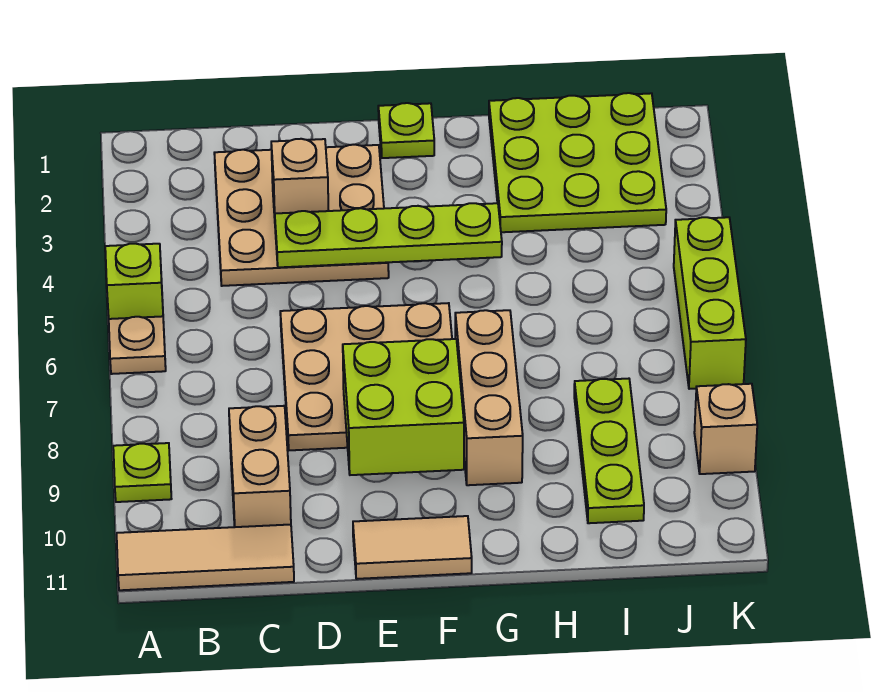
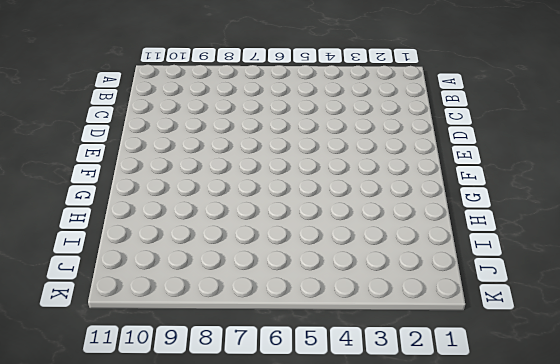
none -> lime 1x1 brick [105,244,163,319]
none -> tan 1x1 plate [109,316,166,374]
none -> lime 1x1 plate [113,443,171,502]

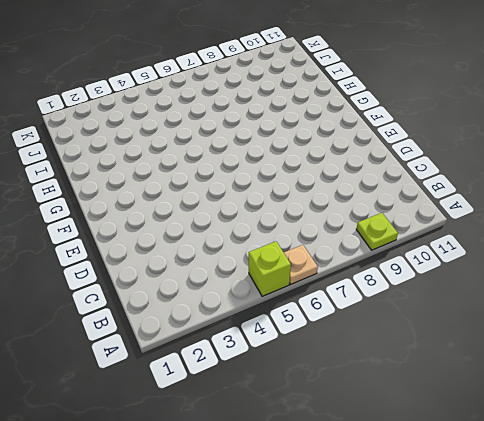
none -> tan 1x3 tile [117,525,294,590]
none -> tan 3x3 plate [214,145,389,286]
none -> tan 1x2 brick [229,406,291,527]

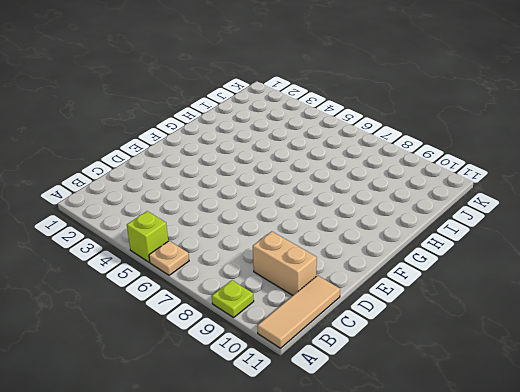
none -> tan 3x3 plate [214,145,389,286]
none -> tan 3x3 plate [280,303,452,450]
none -> tan 1x2 tile [353,516,472,579]

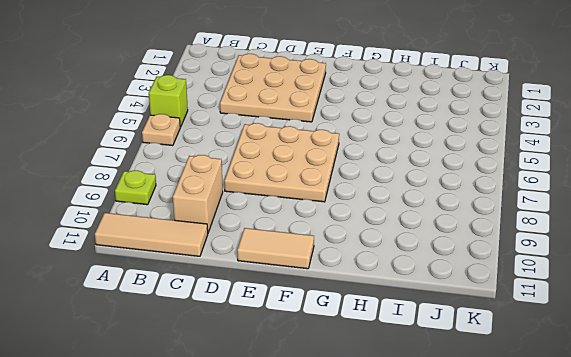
none -> lime 1x1 plate [378,103,434,158]
none -> tan 1x3 brick [455,310,523,485]
none -> lime 3x3 plate [489,93,666,232]

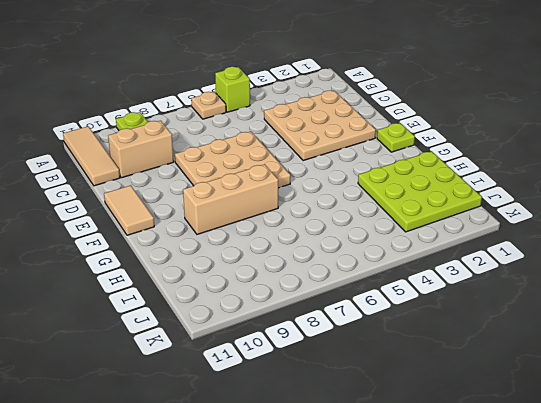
none -> lime 1x3 plate [574,379,644,523]
none -> lime 1x3 brick [674,217,746,389]
none -> tan 1x1 brick [694,384,757,474]

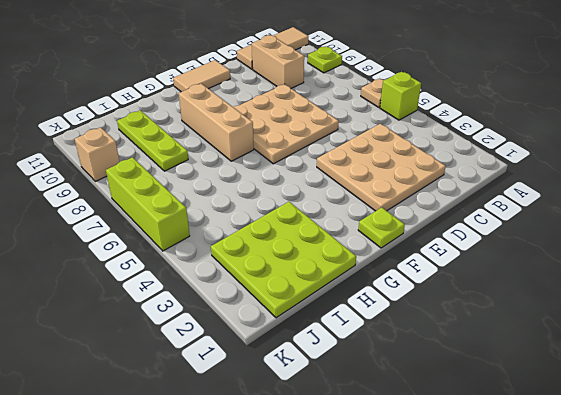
none -> tan 1x1 brick [271,139,329,217]
none -> lime 1x4 plate [275,203,502,267]
none -> lime 2x2 brick [343,339,464,475]

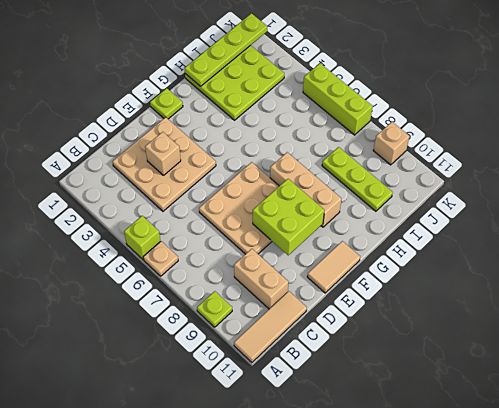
lime 1x4 plate [185,13,267,86] -> lime 1x4 plate moved to [275,203,502,267]

